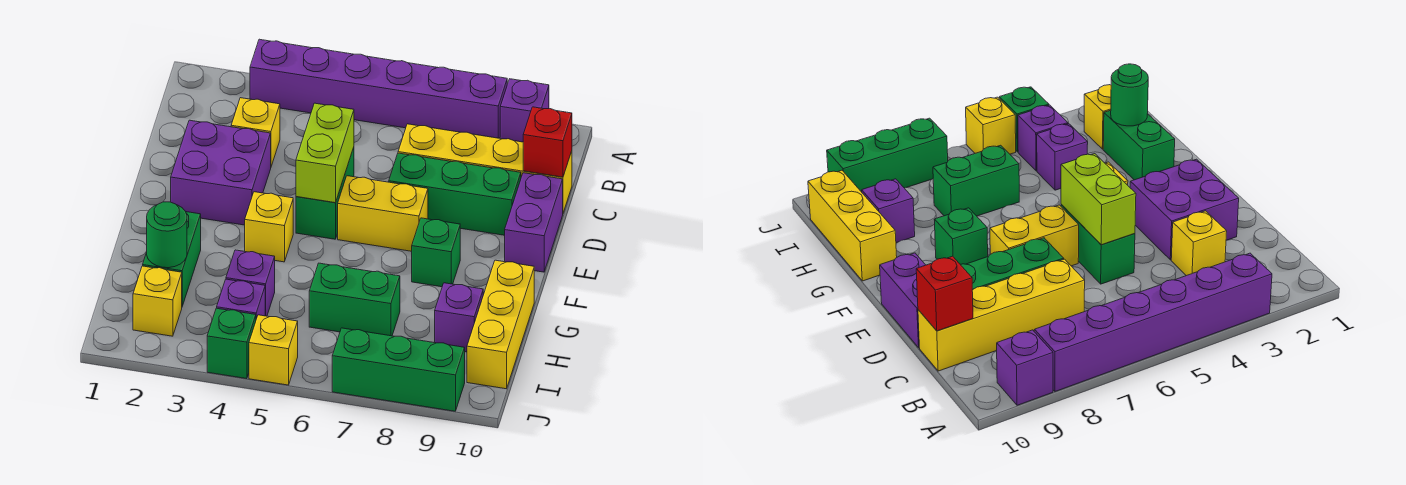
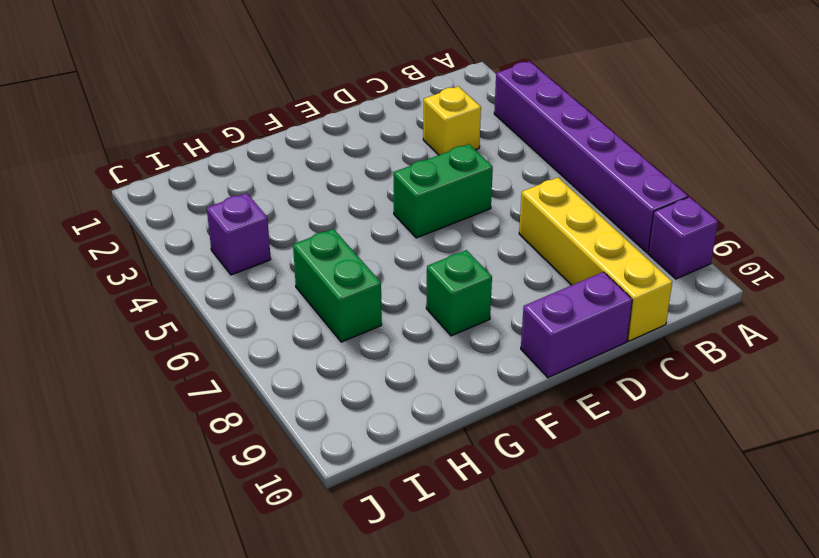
none -> purple 2x2 brick [171,120,271,225]
none -> green 1x3 brick [389,153,521,235]
none -> yellow 1x2 brick [338,176,428,251]

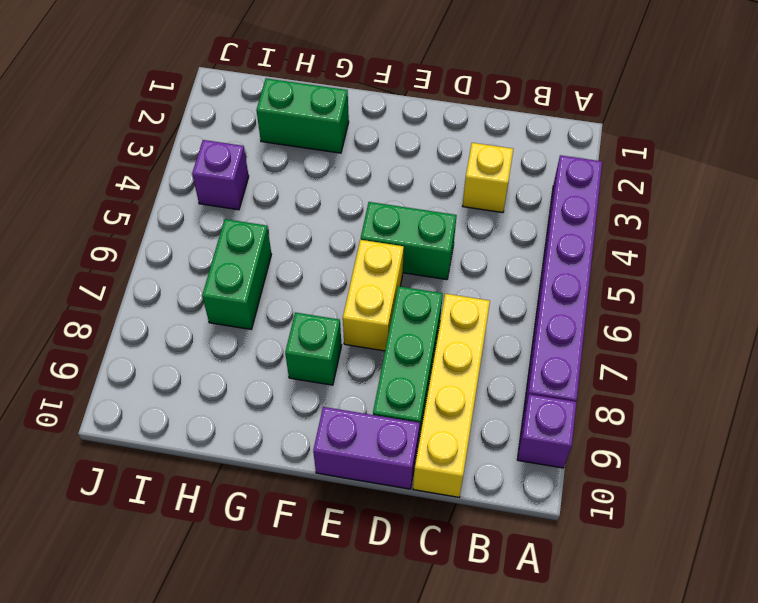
none -> purple 2x2 brick [171,120,271,225]
none -> yellow 1x1 brick [245,192,293,262]
none -> yellow 1x3 brick [467,260,534,389]

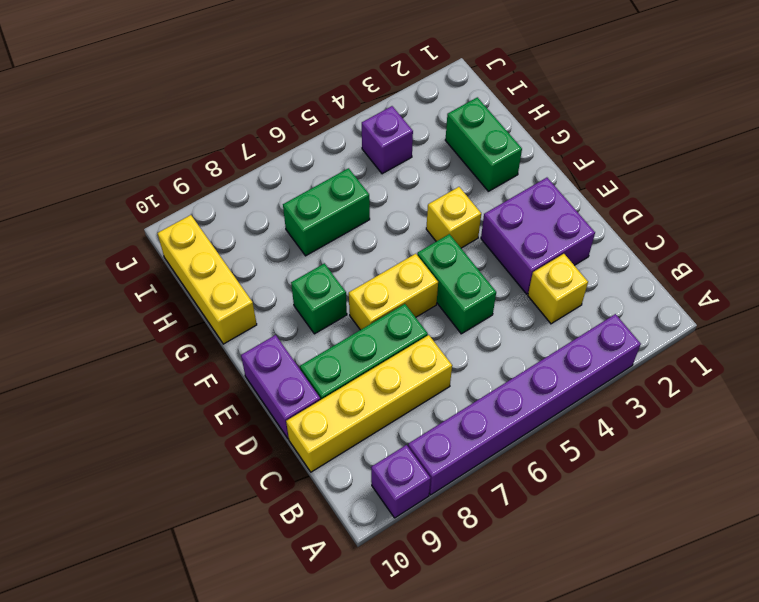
none -> purple 1x1 brick [226,250,275,316]
none -> purple 1x1 brick [435,283,483,352]
none -> yellow 1x1 brick [133,266,182,336]

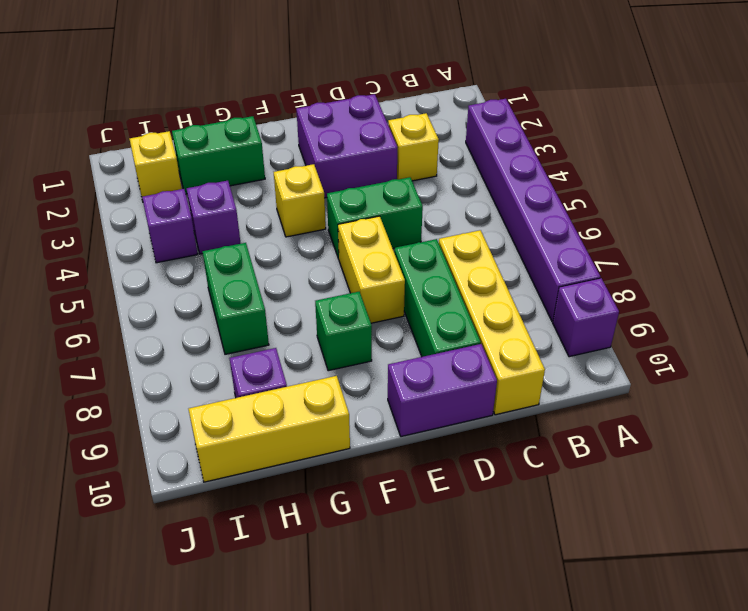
none -> green 1x1 brick [207,308,256,379]
none -> yellow 1x1 brick [249,315,298,385]
none -> green 1x3 brick [332,328,465,411]

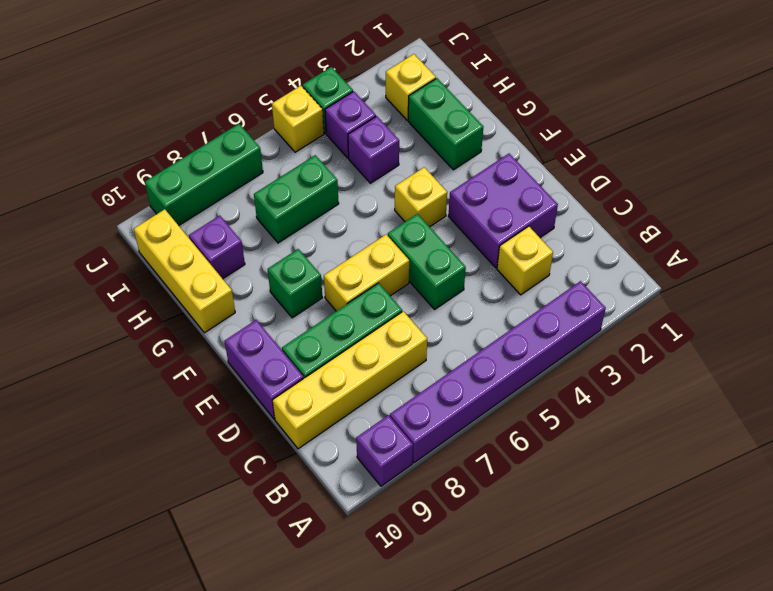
none -> red 1x1 brick [523,107,572,177]
none -> lime 1x2 brick [296,103,354,203]
none -> green 1x1 round brick [147,202,187,268]

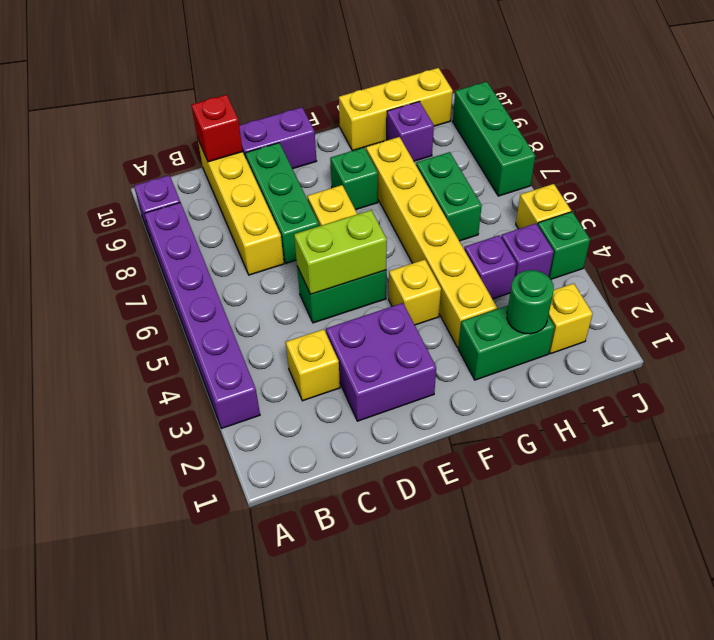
yellow 1x6 brick [366,137,497,348] -> none

